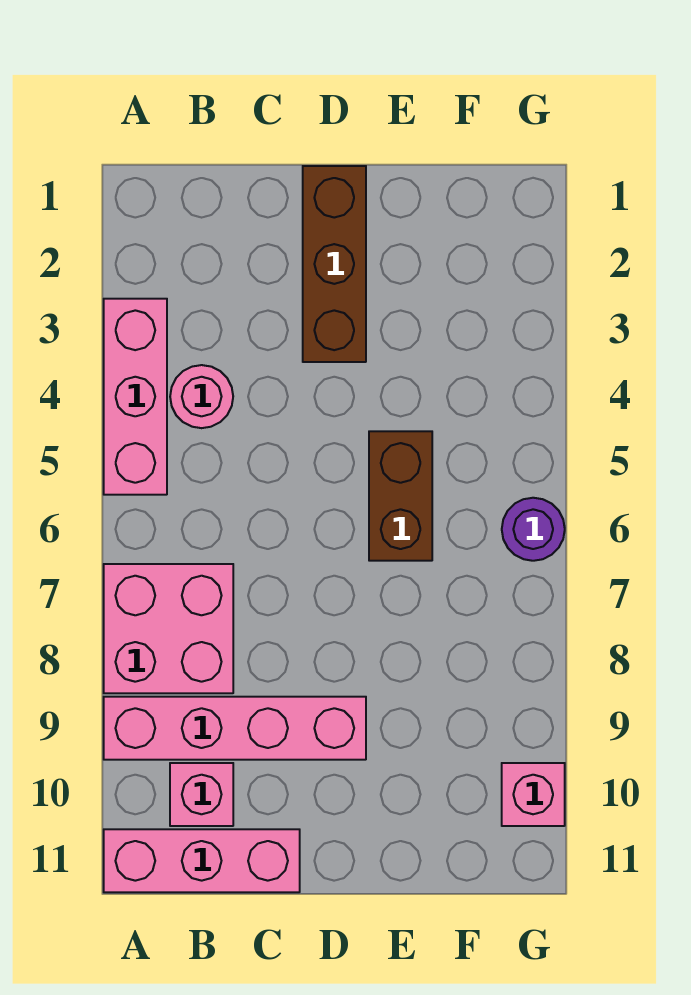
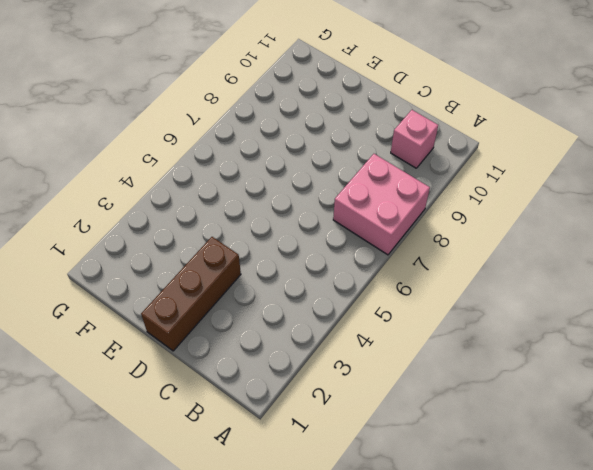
none -> pink 1x3 brick [104,299,167,495]
none -> pink 1x4 brick [104,697,366,760]

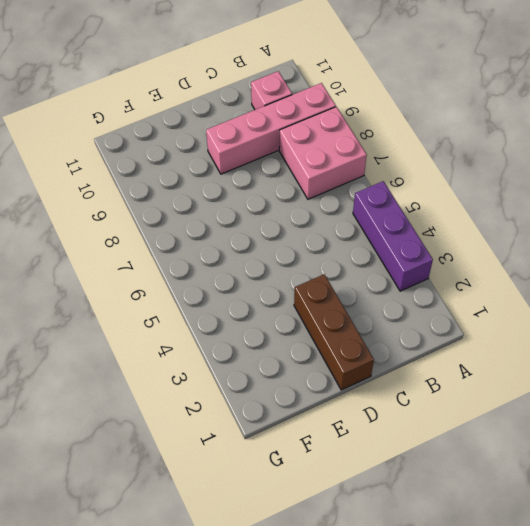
purple 1x3 brick [353,181,433,291] -> pink 1x3 brick [104,299,167,495]
none -> pink 1x3 brick [104,829,300,892]
none -> pink 1x1 round brick [170,365,233,428]

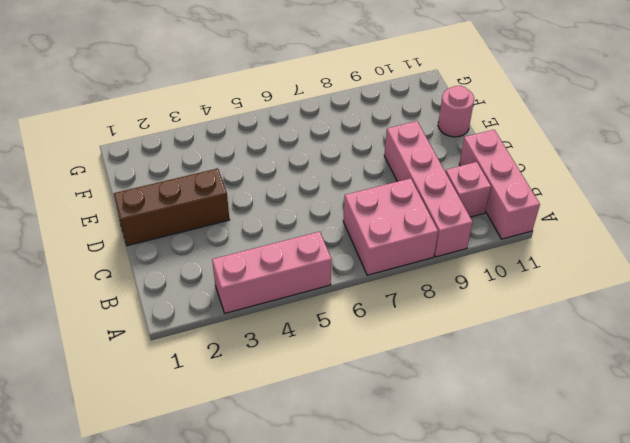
pink 1x1 round brick [438,86,474,137] -> pink 1x1 round brick moved to [170,365,233,428]
none -> brown 1x2 brick [369,431,432,561]
none -> purple 1x1 round brick [502,498,565,561]

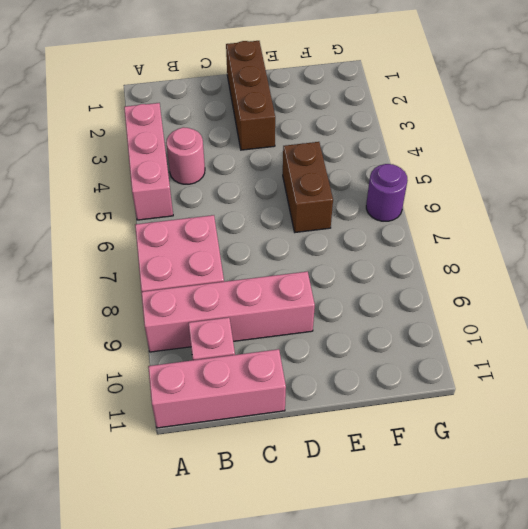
none -> pink 1x1 brick [502,763,565,826]

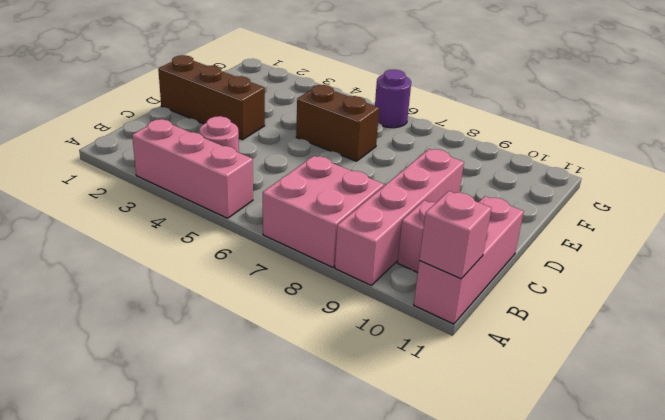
pink 1x1 brick [419,191,491,279] -> pink 1x1 brick moved to [502,763,565,826]

